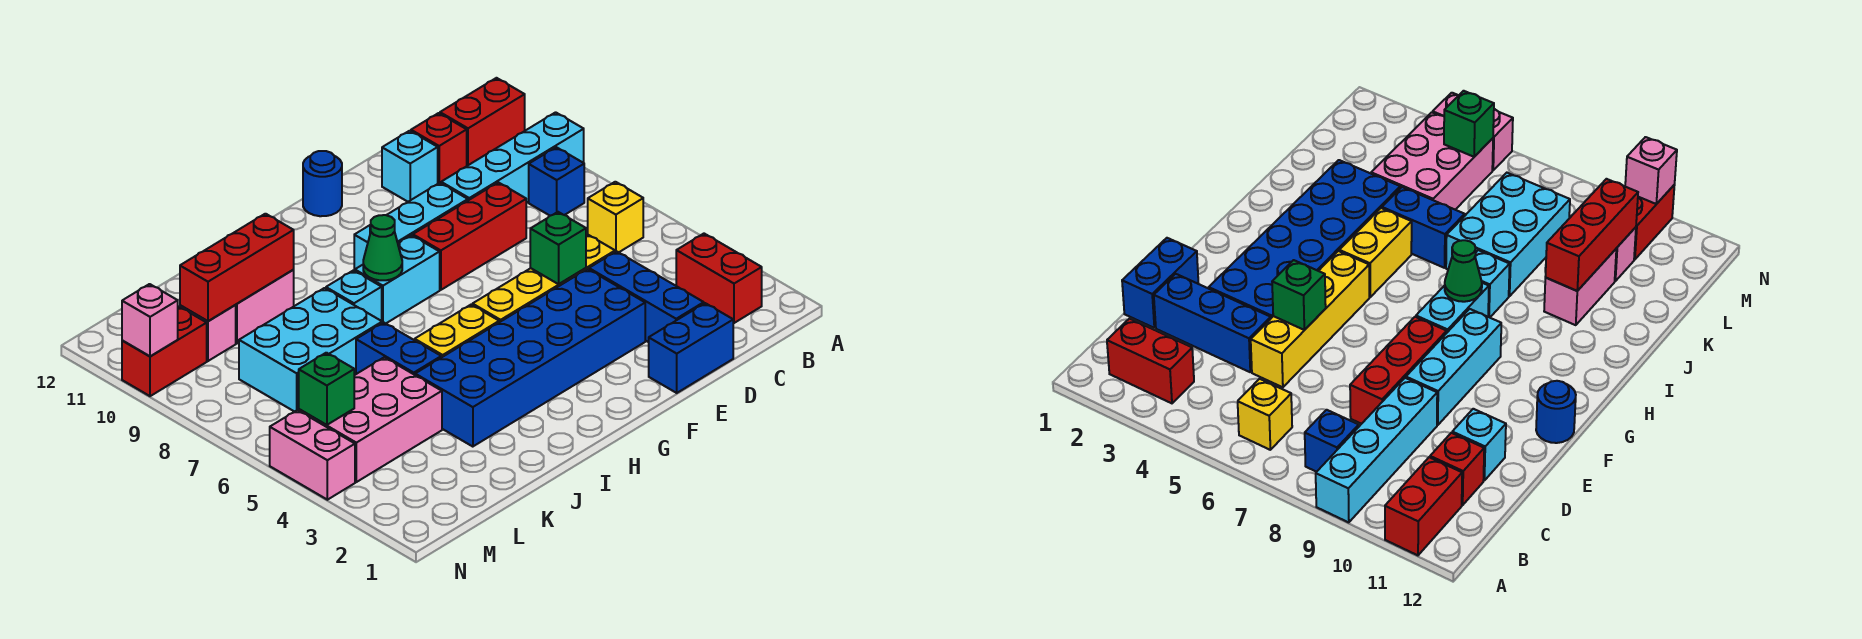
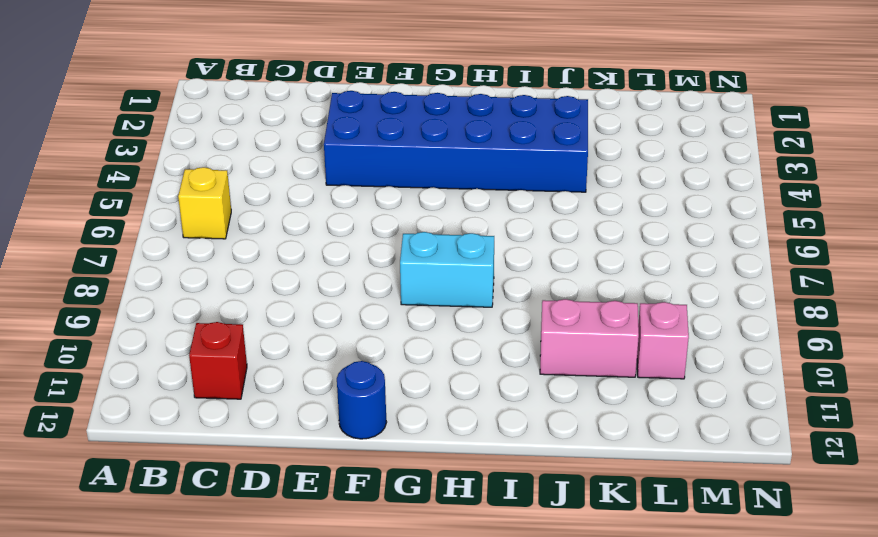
none -> cyan 1x4 brick [441,112,584,203]
none -> red 1x2 brick [440,78,525,166]
none -> red 1x2 brick [676,234,762,323]

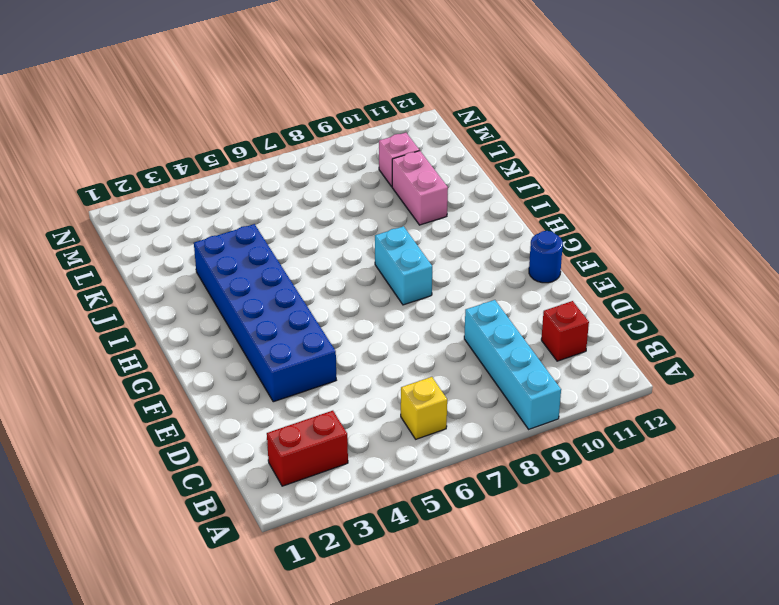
none -> red 1x2 brick [440,78,525,166]
none -> blue 1x1 brick [529,147,584,216]
none -> blue 1x2 brick [649,303,733,393]

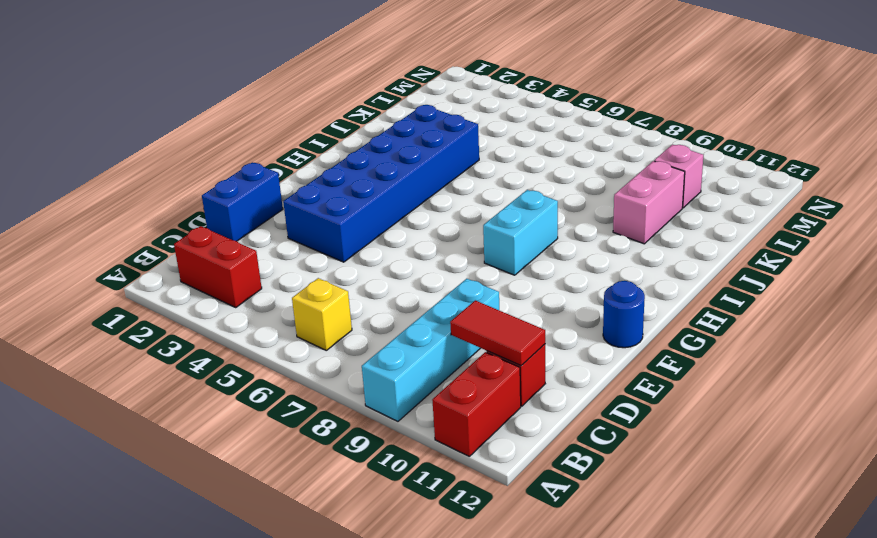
red 1x2 tile [450,300,545,366] -> none
none -> blue 1x1 brick [529,147,584,216]
none -> blue 1x3 brick [589,251,704,342]
none -> yellow 1x4 brick [473,234,615,322]

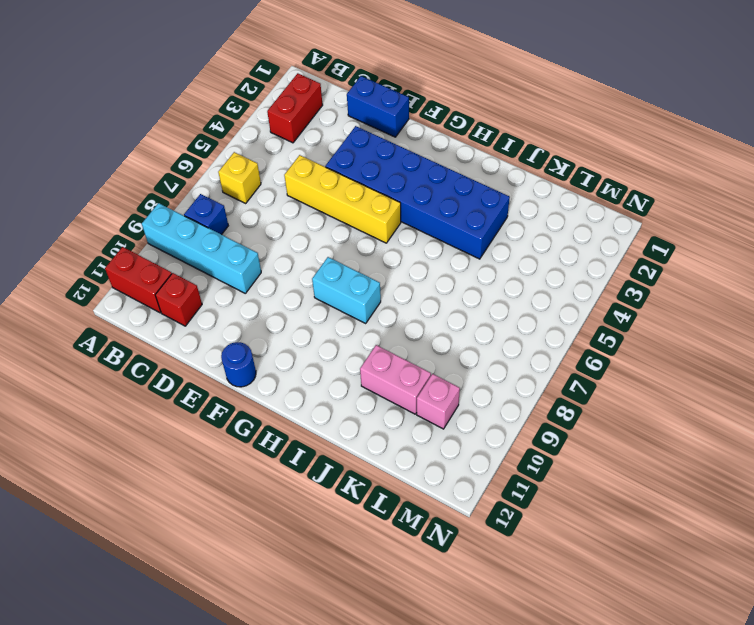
none -> blue 1x3 brick [589,251,704,342]
none -> red 1x3 brick [413,182,526,290]
none -> cyan 1x1 brick [382,131,438,202]

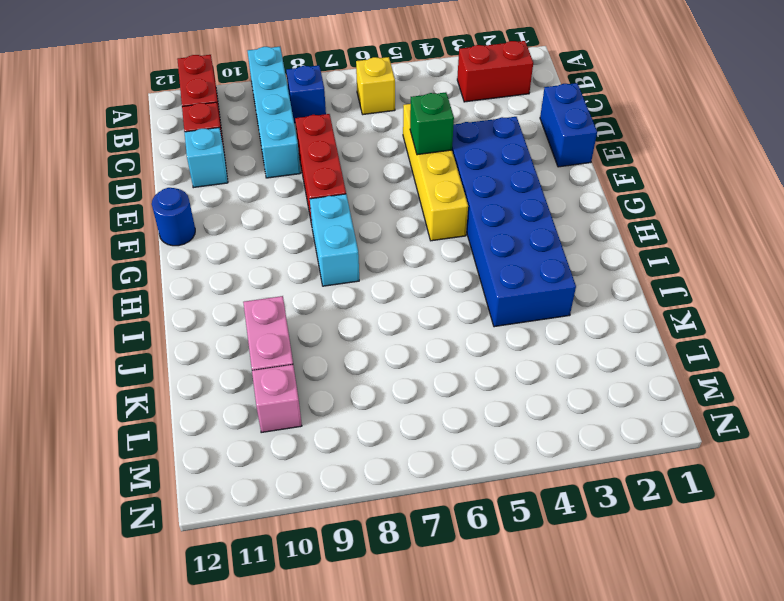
none -> blue 1x3 brick [589,251,704,342]
none -> cyan 1x3 brick [354,183,468,271]
none -> yellow 1x2 brick [415,305,499,357]

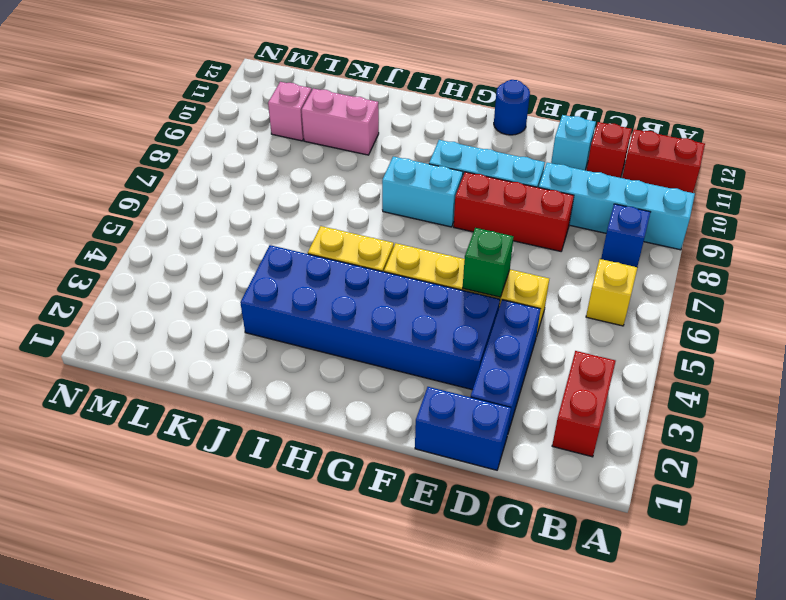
none -> cyan 1x1 brick [326,270,382,321]
none -> blue 1x2 brick [356,322,441,375]
none -> cyan 2x3 brick [239,288,382,412]

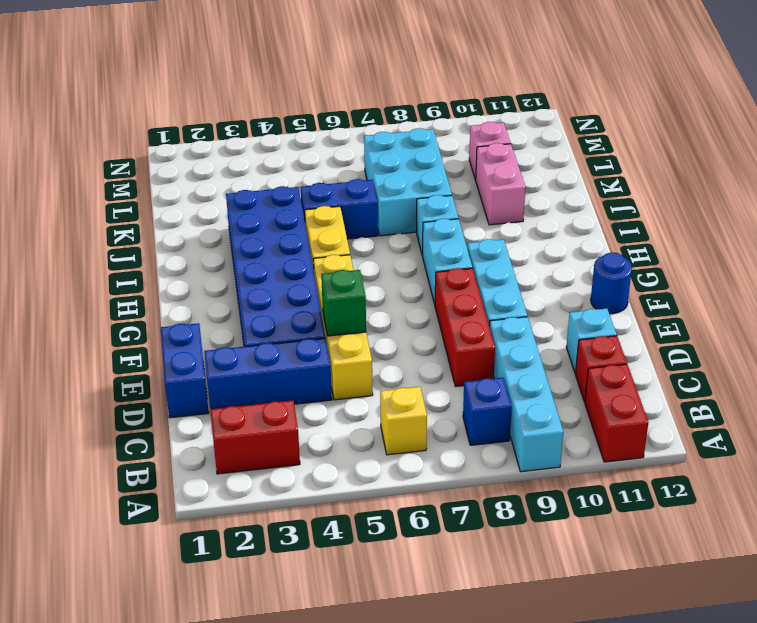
none -> pink 2x3 brick [299,357,442,482]
none -> red 1x2 brick [122,306,207,396]
none -> pink 1x2 brick [270,410,355,500]

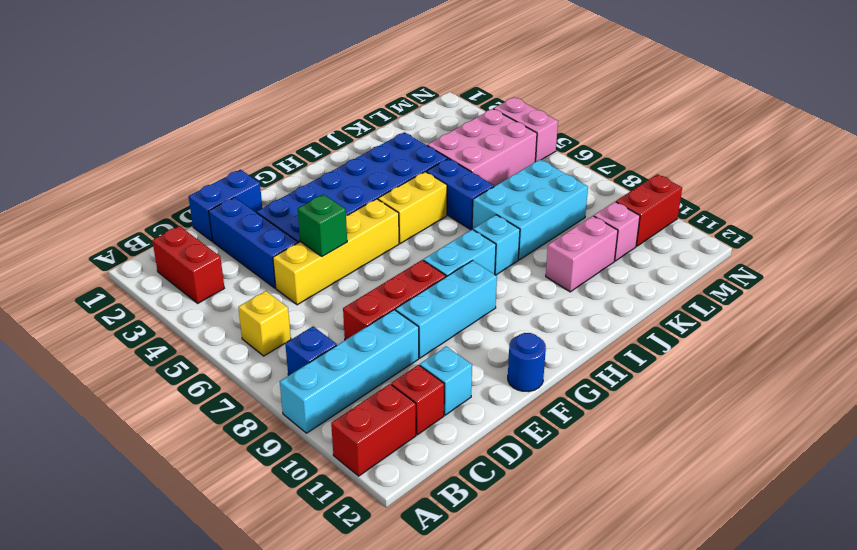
none -> green 1x1 cone [363,215,402,280]
none -> red 1x3 brick [180,214,294,321]
none -> green 1x1 brick [299,353,354,425]

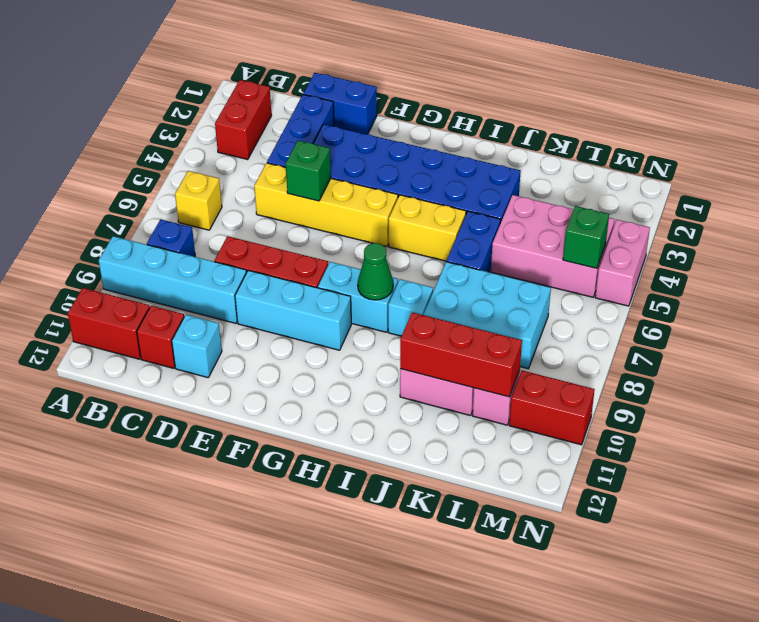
none -> blue 1x1 round brick [303,151,342,216]
none -> pink 1x1 brick [122,284,178,356]

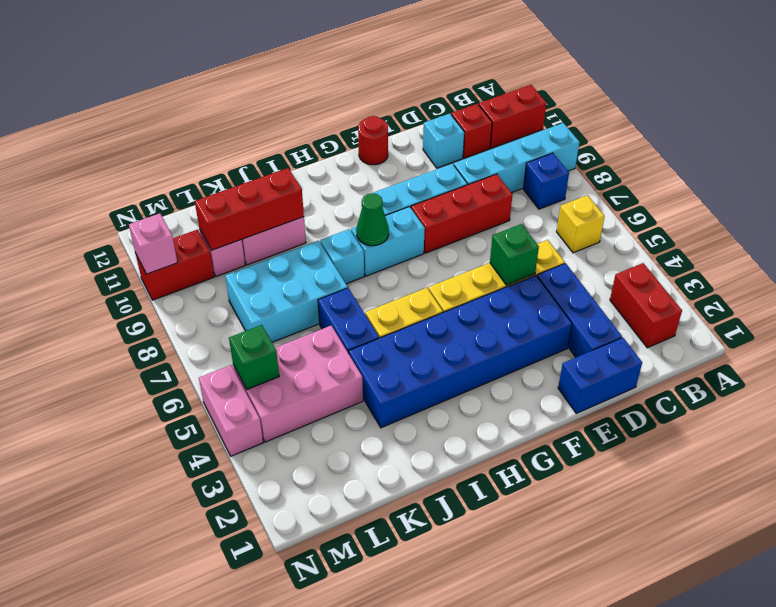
red 1x1 round brick [358,116,388,165] -> blue 1x1 round brick [303,151,342,216]

